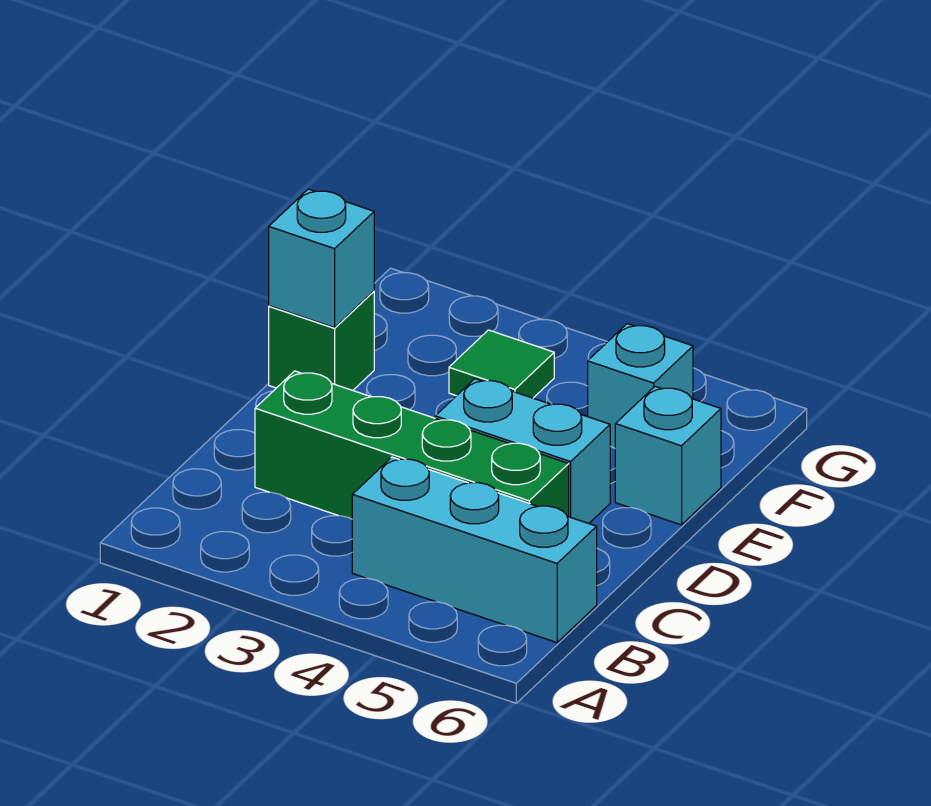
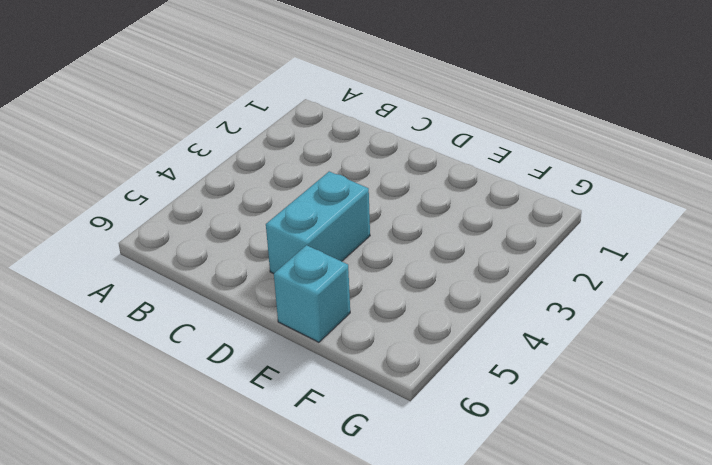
none -> cyan 1x3 brick [352,457,597,643]
none -> green 1x4 brick [255,371,569,519]

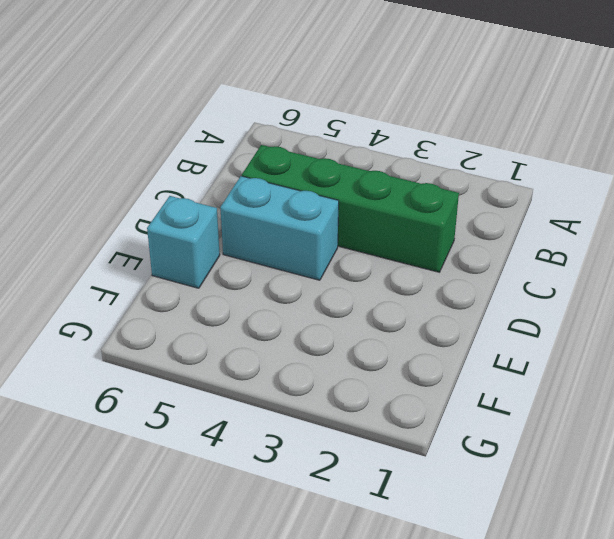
none -> cyan 1x3 brick [352,457,597,643]
none -> green 1x1 brick [269,291,374,390]

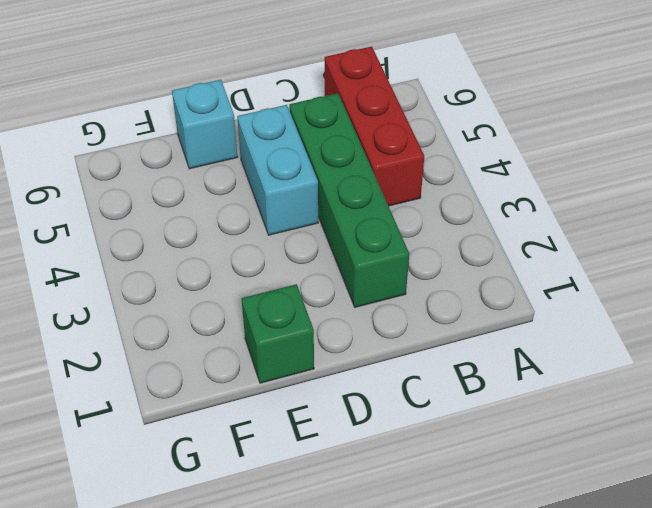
red 1x3 brick [325,47,424,206] -> cyan 1x3 brick [352,457,597,643]
none -> green 1x1 tile [449,330,554,398]
none -> cyan 1x1 brick [588,324,693,448]

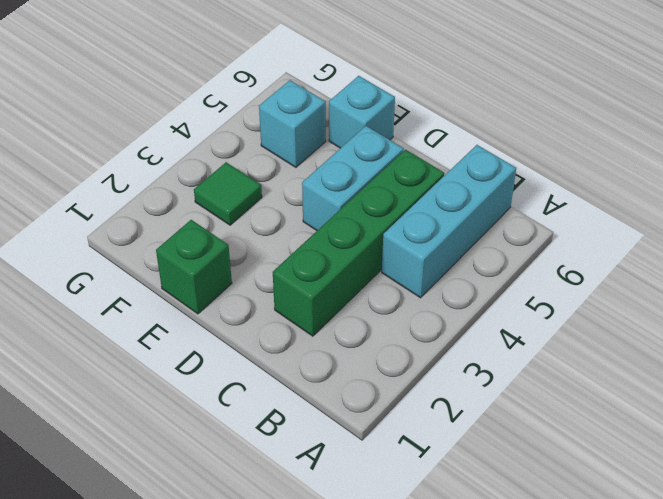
none -> cyan 1x1 brick [269,189,374,328]

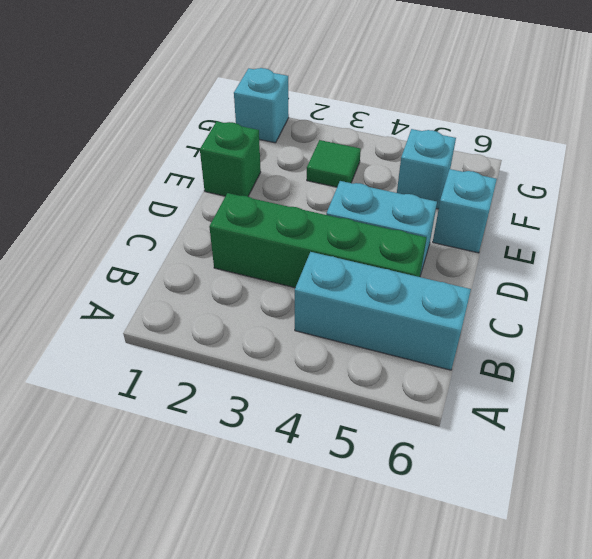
cyan 1x1 brick [234,68,289,143] -> cyan 1x1 brick moved to [269,189,374,328]

